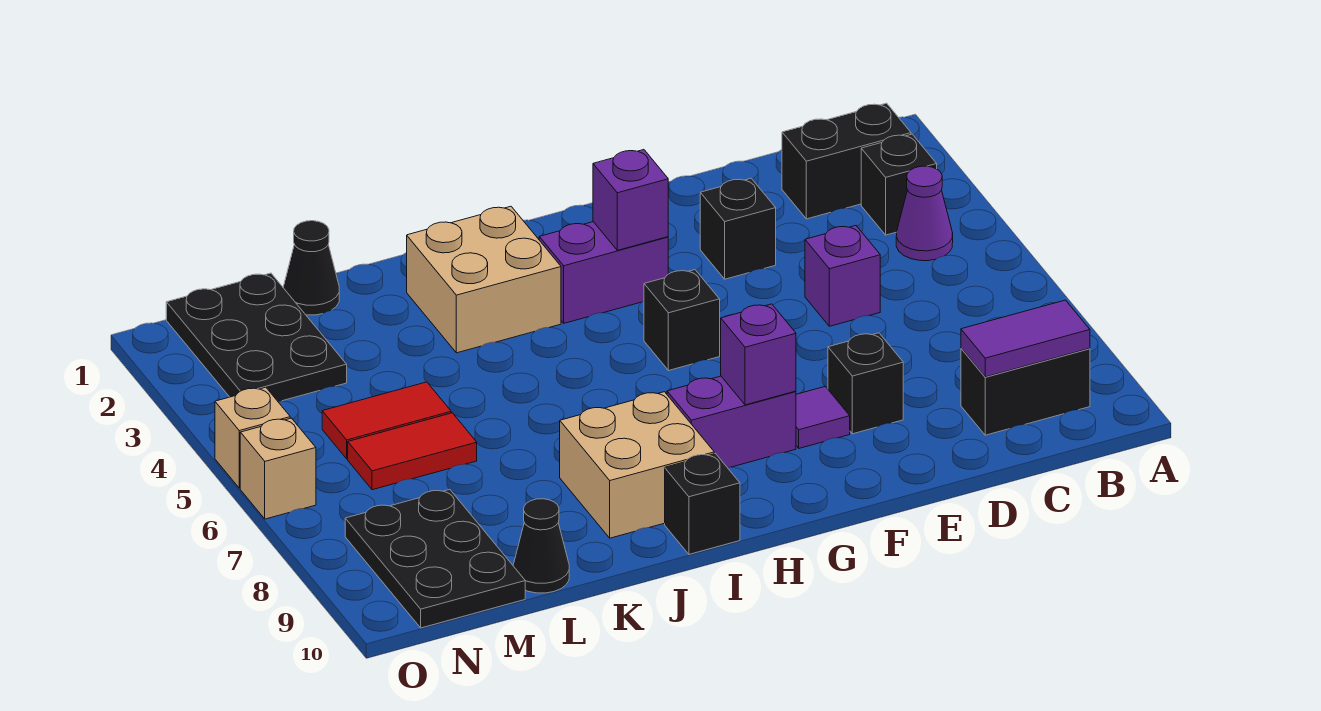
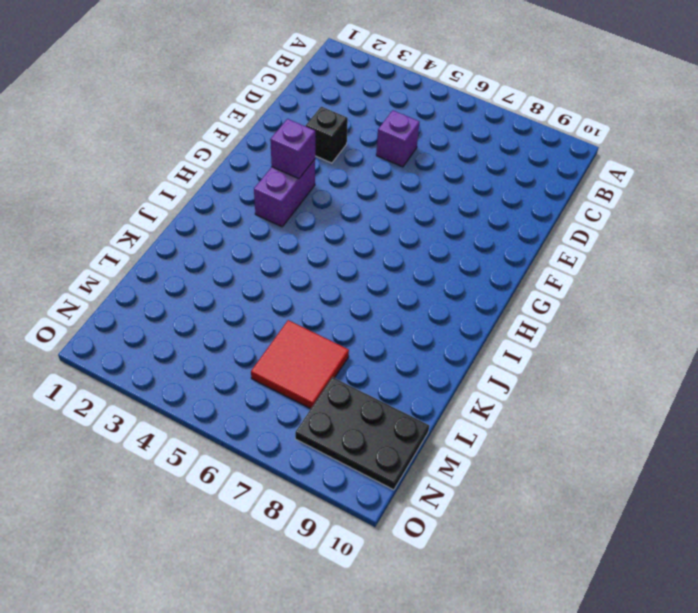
red 2x2 tile [251,320,349,409] -> red 1x2 tile [348,413,477,490]
none -> black 1x2 brick [782,103,911,219]
none -> black 1x1 brick [861,134,937,235]
none -> purple 1x1 cone [896,166,953,261]

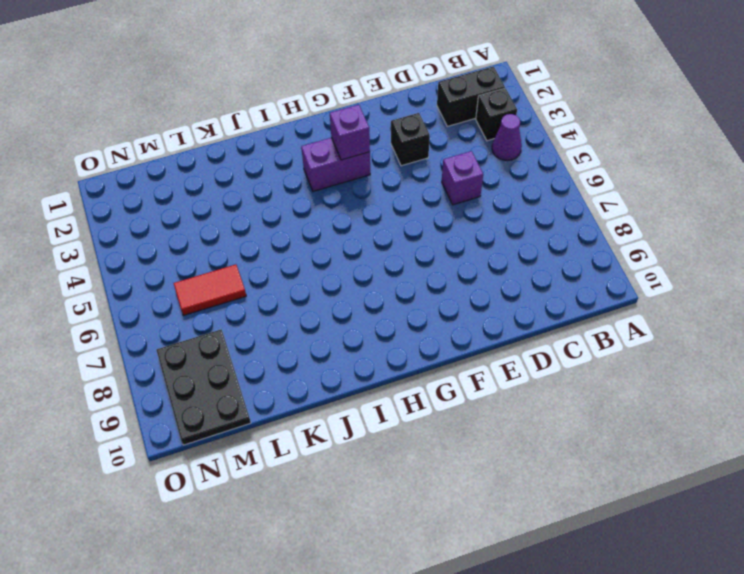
none -> black 1x2 brick [961,349,1090,435]
none -> black 1x1 brick [828,333,903,434]
none -> purple 1x1 tile [796,386,850,448]

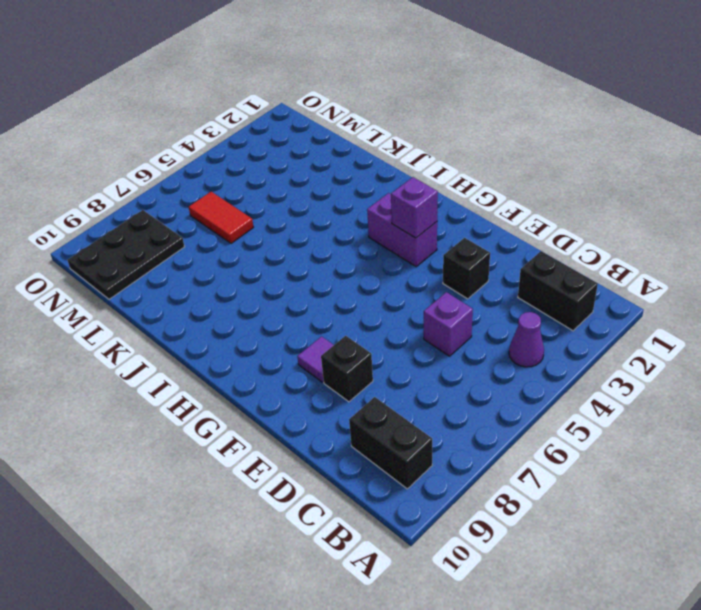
none -> black 1x1 brick [861,134,937,235]
none -> black 1x1 brick [644,270,720,371]
none -> purple 1x2 brick [667,376,796,468]

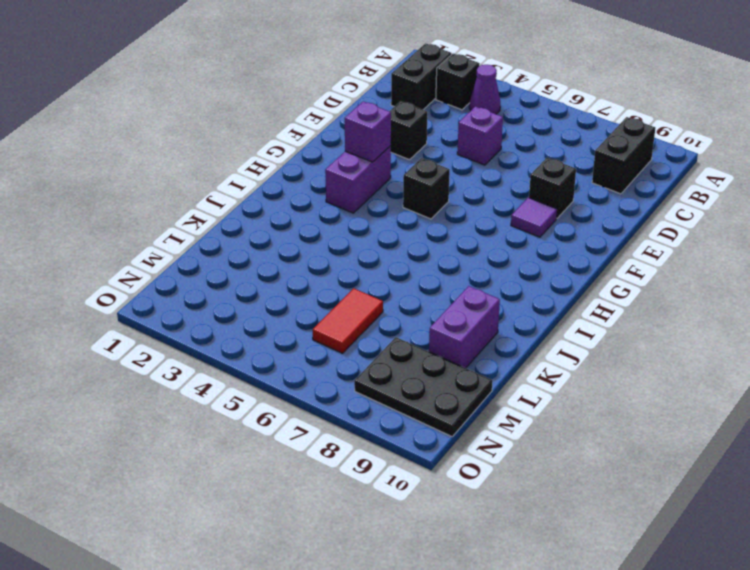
purple 1x2 brick [429,286,500,368] -> purple 1x2 brick moved to [667,376,796,468]
none -> tan 2x2 brick [407,206,561,353]
none -> tan 2x2 brick [560,392,714,538]
none -> black 1x1 brick [665,454,740,554]

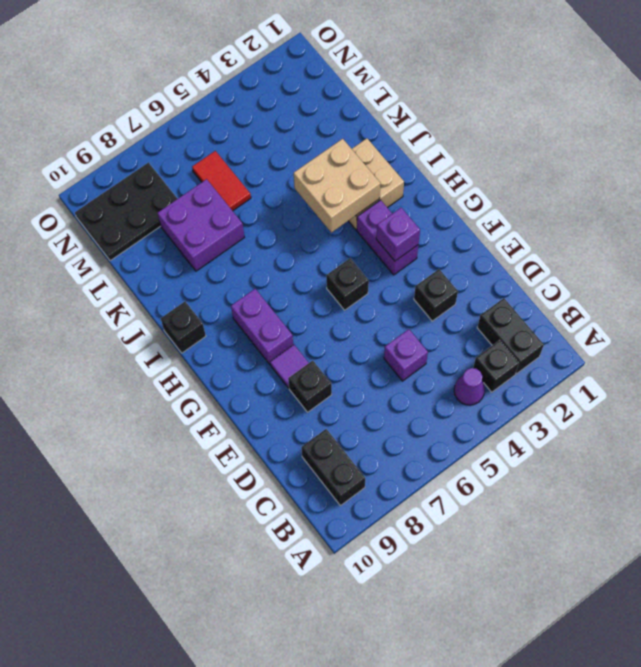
tan 2x2 brick [294,139,381,232] -> tan 2x2 brick moved to [560,392,714,538]
purple 2x2 brick [158,179,244,271] -> none
none -> black 1x1 cone [284,221,339,315]
none -> red 1x2 tile [322,382,451,459]
none -> black 1x1 cone [513,499,569,593]

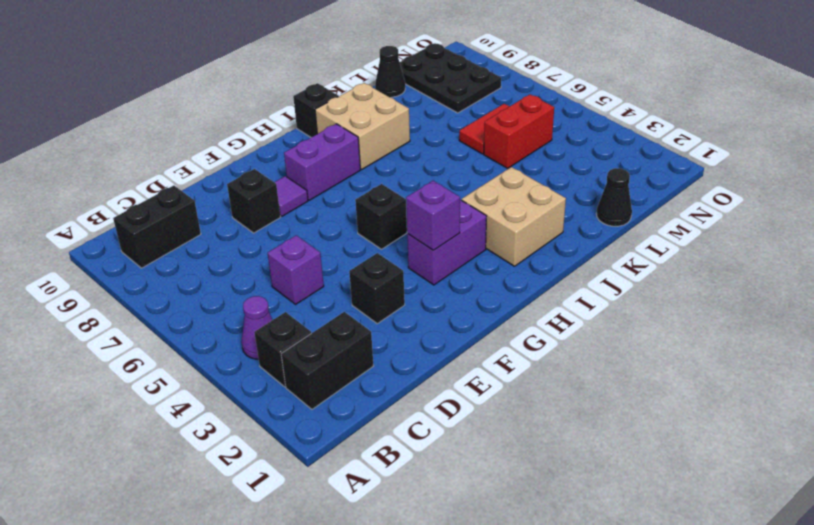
red 1x2 brick [484,94,554,168] -> red 1x2 tile [322,382,451,459]
none -> black 2x3 plate [166,273,347,401]
none -> tan 1x1 brick [215,387,290,488]
none -> tan 1x1 brick [240,418,316,519]

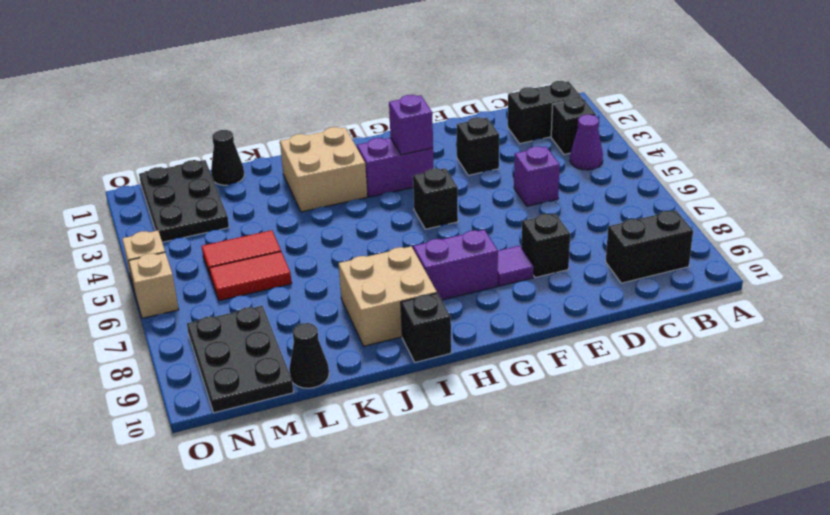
none -> purple 1x2 tile [961,300,1090,377]
none -> purple 1x1 brick [721,304,796,405]

